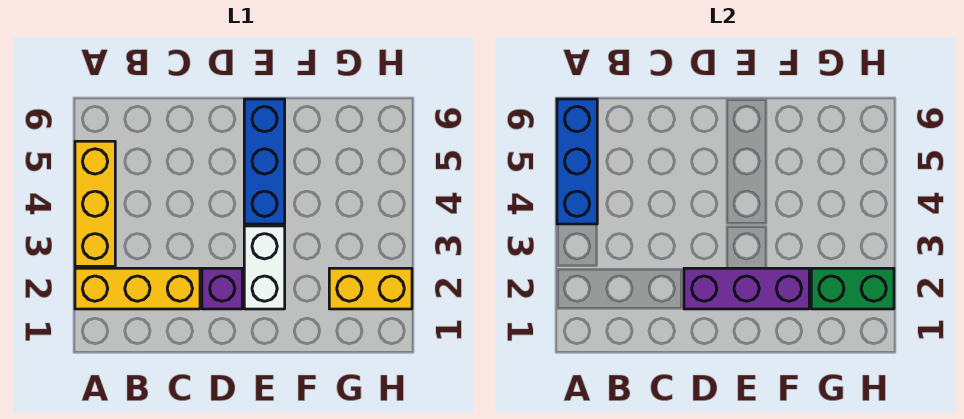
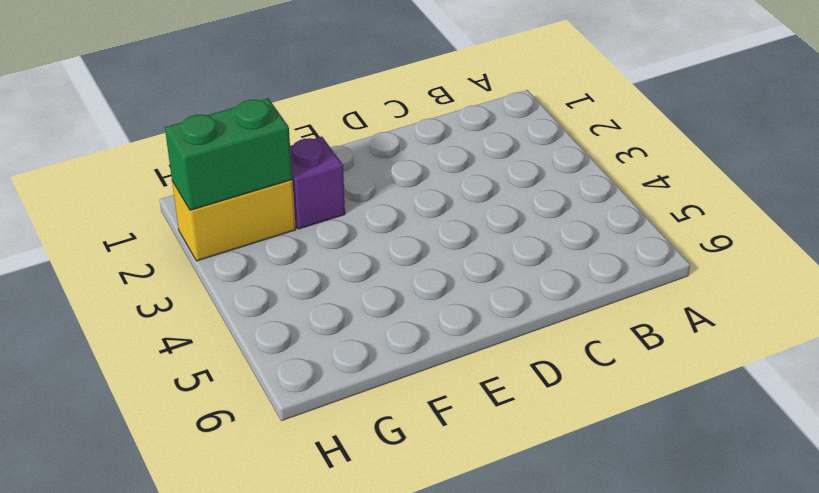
purple 1x1 brick [290,137,345,229] -> purple 1x1 brick moved to [202,268,242,309]
none -> yellow 1x3 brick [75,268,200,309]
none -> yellow 1x3 brick [75,141,115,266]

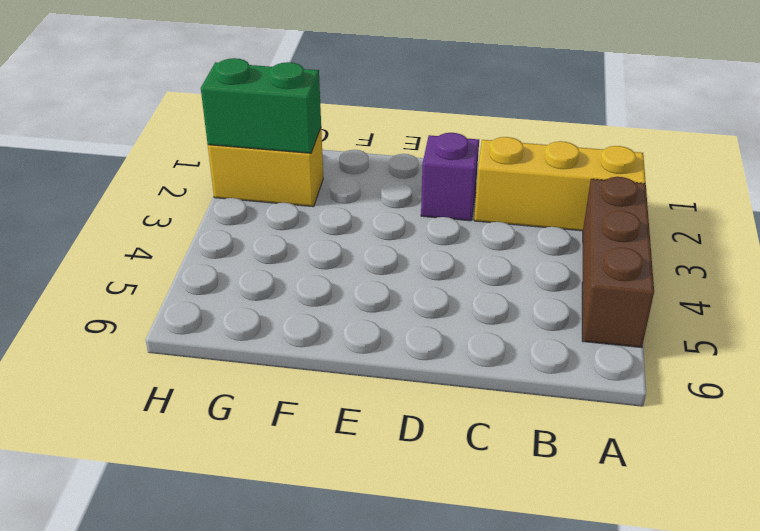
brown 1x3 brick [582,177,654,348] -> yellow 1x3 brick [75,141,115,266]
none -> white 1x2 brick [244,226,285,309]
none -> blue 1x3 brick [244,99,285,224]

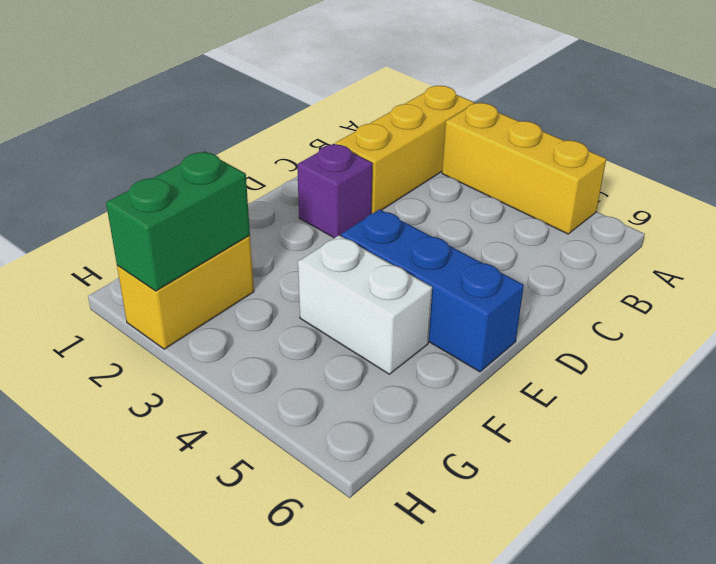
white 1x2 brick [298,235,432,374] -> white 1x2 brick moved to [244,226,285,309]
none -> blue 1x3 brick [557,99,597,224]
none -> purple 1x3 brick [684,268,809,309]

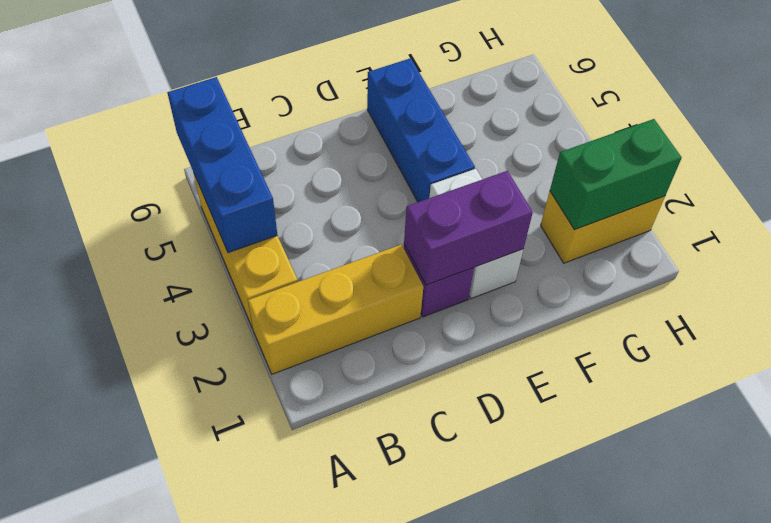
purple 1x2 brick [404,171,533,285] -> purple 1x3 brick [684,268,809,309]

